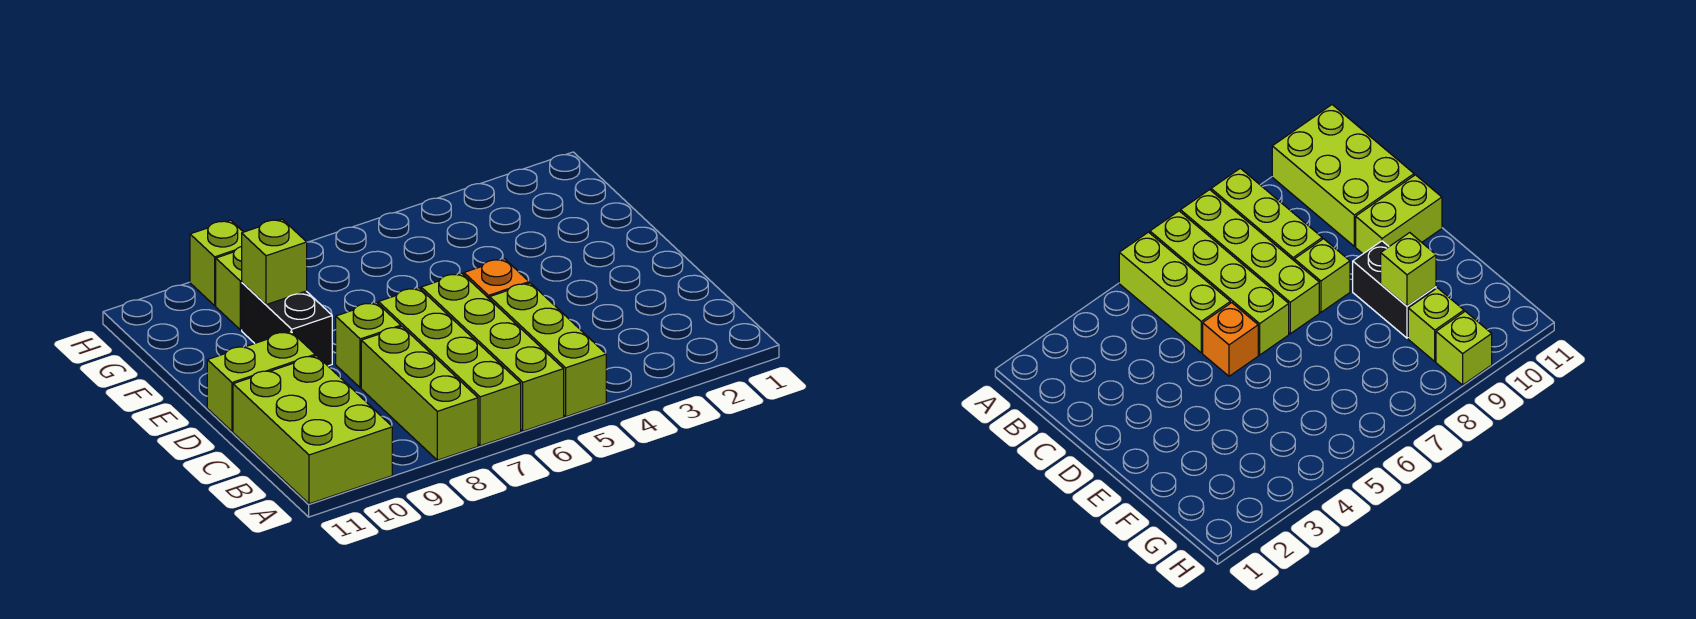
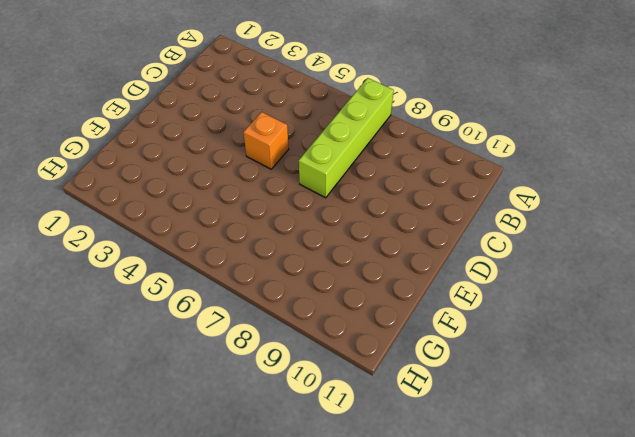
none -> lime 1x3 brick [490,283,606,417]
none -> lime 1x4 brick [421,273,564,431]
none -> lime 1x3 brick [361,327,478,460]

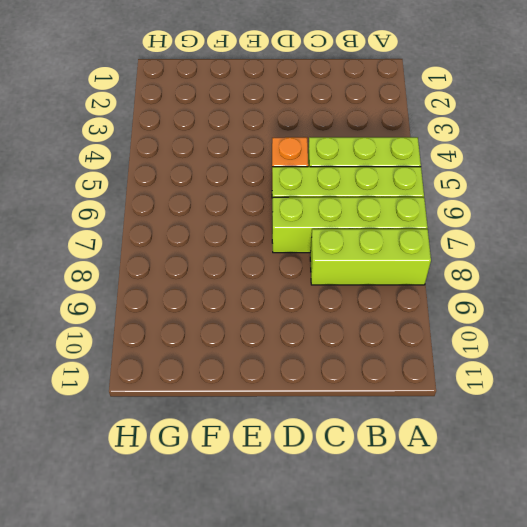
none -> lime 2x3 brick [233,356,392,504]
none -> lime 1x1 brick [336,302,401,388]
none -> lime 1x2 brick [207,331,315,431]

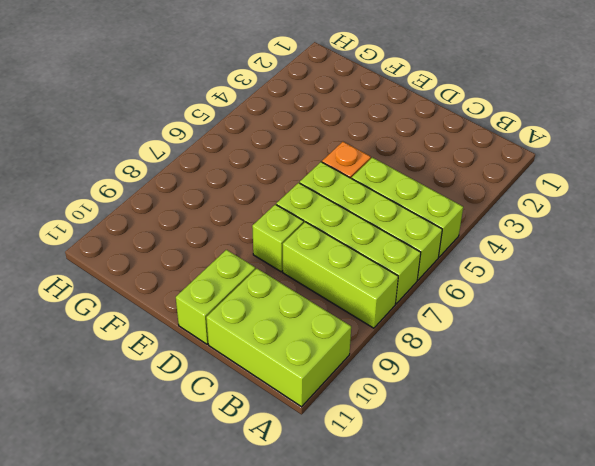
none -> black 1x2 brick [242,283,332,366]
none -> lime 1x1 brick [216,247,242,330]
none -> lime 1x1 brick [190,220,243,306]

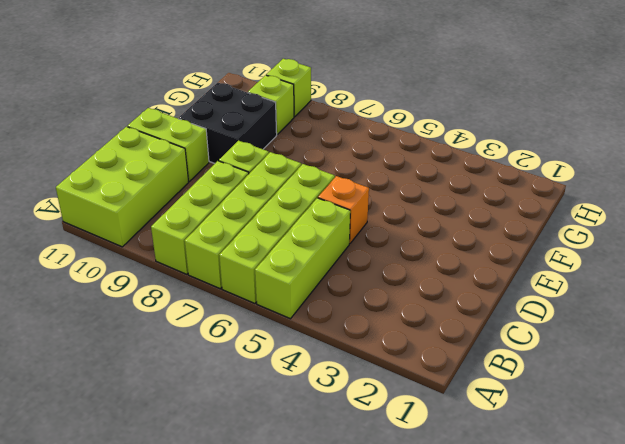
black 2x2 brick [179,83,277,163] -> black 1x2 brick [242,283,332,366]
none -> lime 1x1 brick [242,219,307,305]

